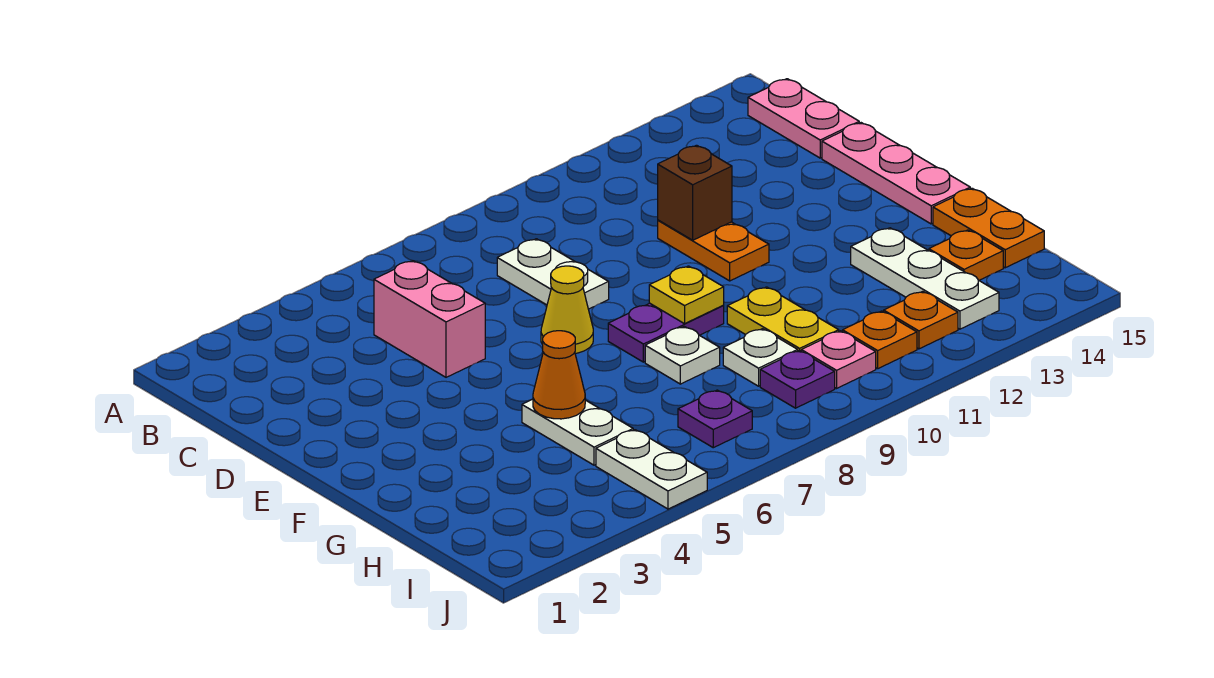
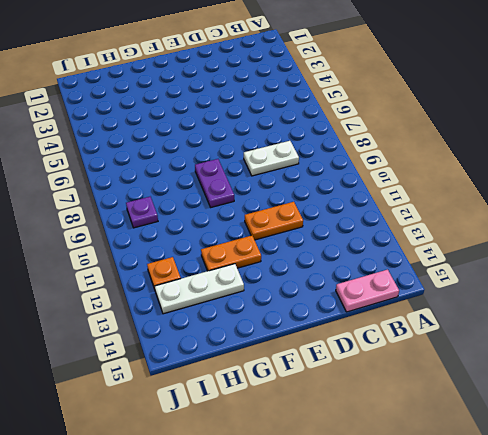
orange 1x2 plate [201,236,261,271] -> orange 1x2 plate moved to [933,188,1044,268]
none -> pink 1x2 brick [374,261,485,377]
none -> pink 1x3 plate [822,123,970,224]
none -> yellow 1x1 cone [541,266,593,353]

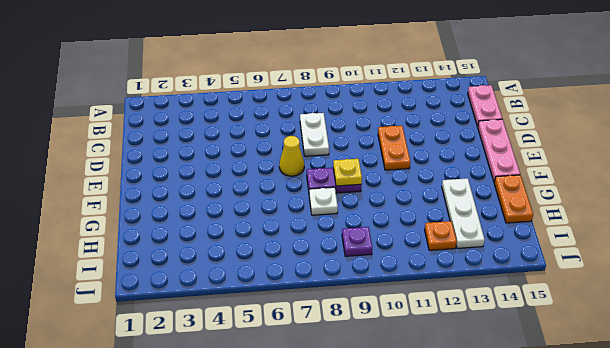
none -> pink 1x2 brick [374,261,485,377]
none -> white 1x2 plate [522,399,633,465]
none -> yellow 1x2 plate [727,287,839,351]

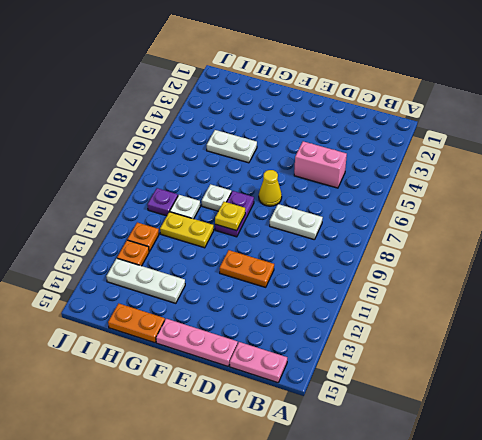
none -> orange 1x1 plate [929,230,1003,280]
none -> white 1x2 plate [596,430,707,509]
none -> purple 1x1 plate [678,390,752,448]

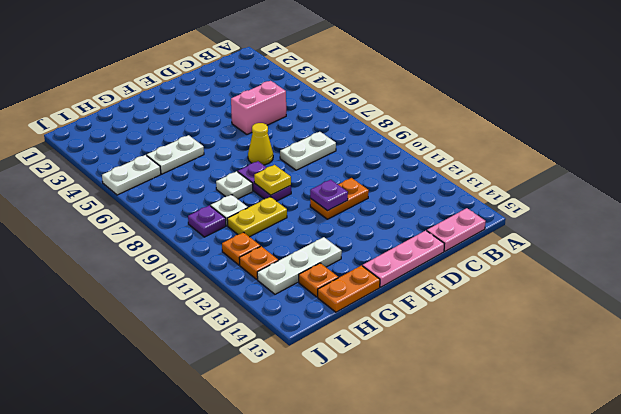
purple 1x1 plate [310,180,348,211] -> purple 1x1 plate moved to [678,390,752,448]
none -> pink 1x1 plate [801,331,876,388]
none -> brown 1x1 brick [658,145,732,240]
none -> orange 1x1 cone [533,331,585,419]

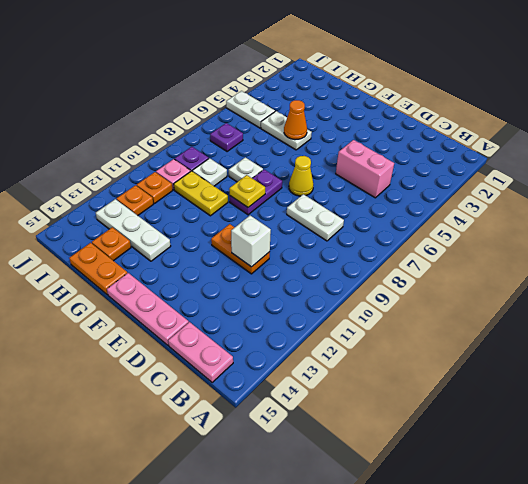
white 1x1 brick [231,216,271,267] -> brown 1x1 brick [658,145,732,240]

